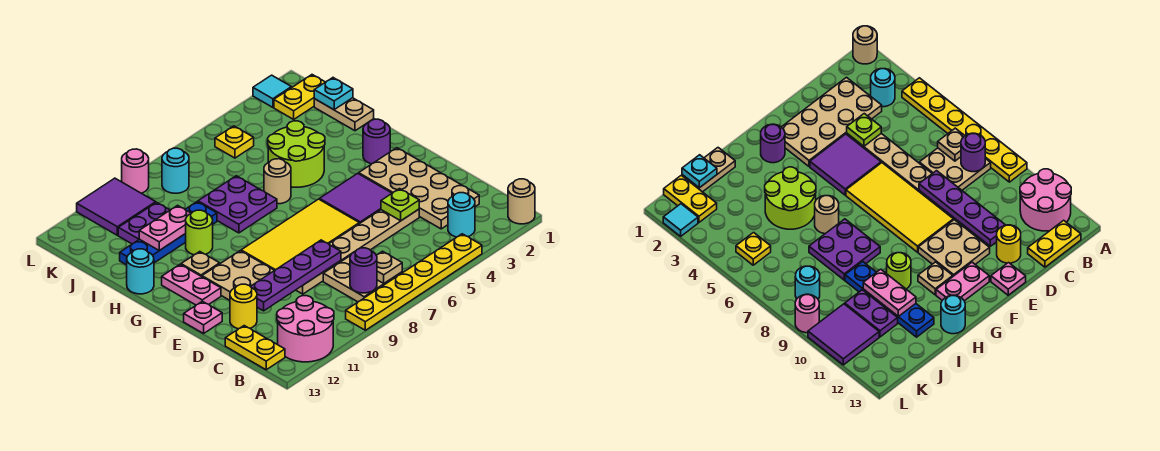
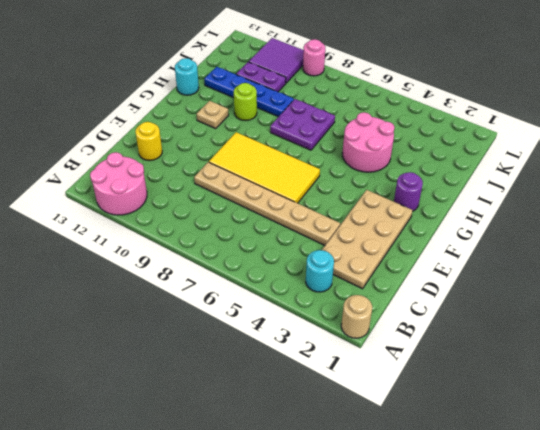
pink 2x2 round brick [342,112,394,172] -> lime 2x2 round brick [268,121,325,187]
none -> yellow 1x6 plate [346,234,482,330]
none -> tan 2x2 plate [323,256,402,302]
none -> yellow 1x2 plate [225,326,285,370]
none -> purple 2x2 tile [320,173,392,224]

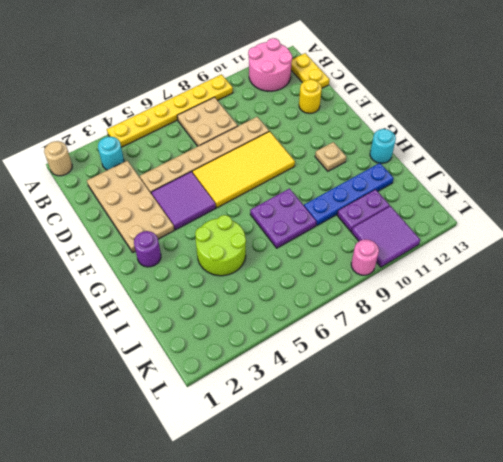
none -> tan 2x2 plate [202,251,274,300]
none -> pink 1x1 plate [184,301,222,334]
none -> pink 1x2 plate [162,264,221,305]
none -> tan 1x1 round brick [264,159,291,204]

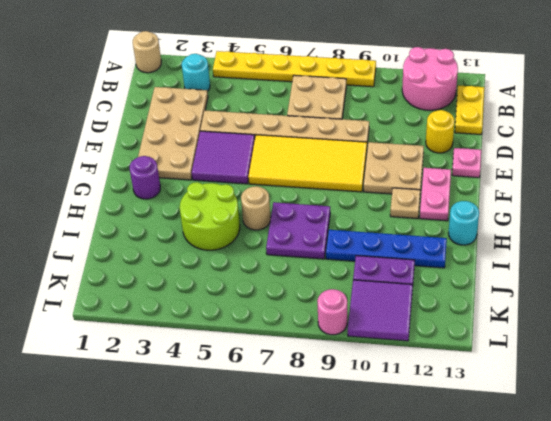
none -> lime 1x1 round brick [185,210,213,255]
none -> tan 1x2 plate [314,98,374,131]
none -> yellow 1x2 plate [274,75,325,119]
none -> yellow 1x1 plate [215,126,254,158]

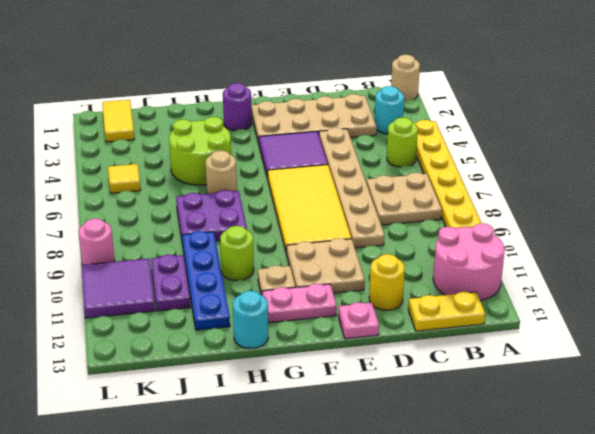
lime 1x1 round brick [387,118,418,167] -> none
yellow 1x2 tile [102,100,134,142] -> yellow 1x2 plate [274,75,325,119]
yellow 1x1 tile [108,164,141,193] -> yellow 1x1 plate [215,126,254,158]
none -> tan 1x2 plate [314,98,374,131]
none -> cyan 1x1 round brick [162,148,189,193]
none -> cyan 1x1 tile [253,75,291,107]
none -> tan 1x1 plate [376,251,402,283]

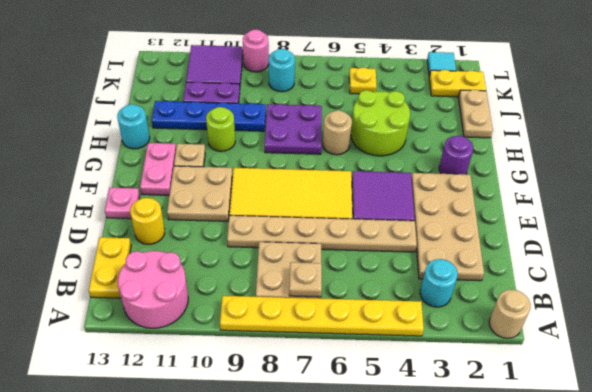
none -> purple 1x1 round brick [350,248,377,293]
none -> lime 1x1 plate [381,189,419,221]
none -> purple 1x4 plate [250,240,341,311]
none -> pink 1x2 plate [139,205,191,251]

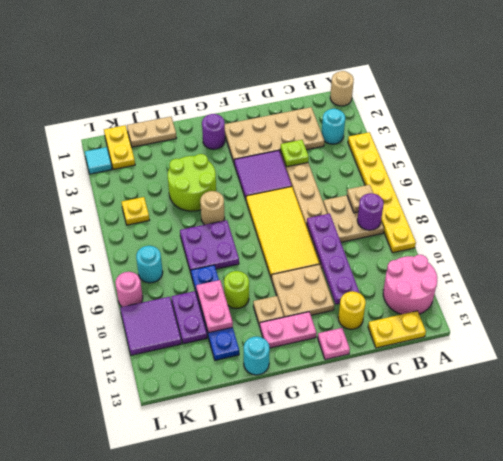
none -> cyan 1x1 plate [314,78,353,110]

